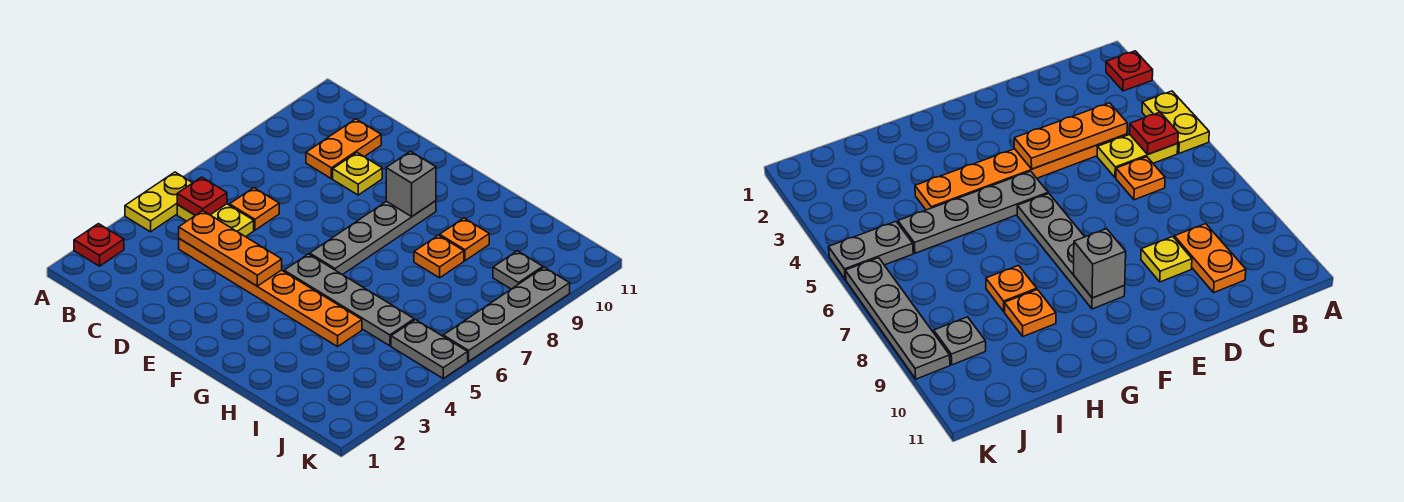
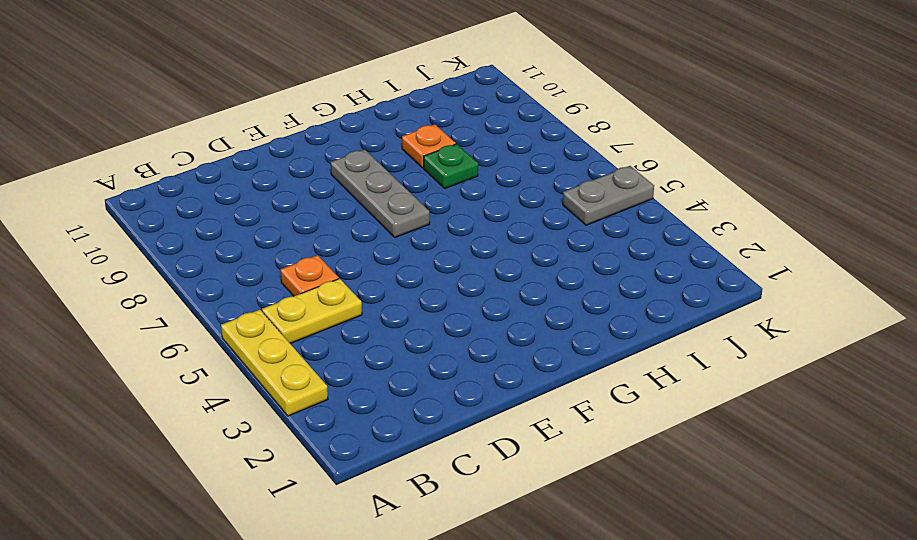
yellow 1x3 plate [221,310,328,416] -> yellow 1x2 plate [125,172,192,232]
grey 1x3 plate [331,150,430,237] -> grey 1x4 plate [310,201,436,275]
green 1x1 plate [423,144,478,188] -> orange 1x1 plate [414,235,464,278]
none -> red 1x1 plate [74,224,124,266]
none -> orange 1x6 plate [179,239,362,347]
none -> orange 1x2 plate [306,119,381,179]

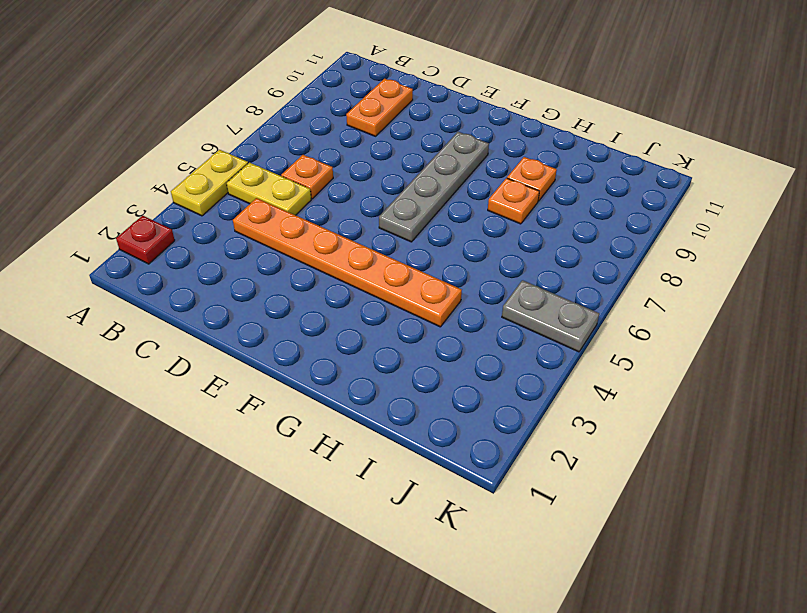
none -> yellow 1x1 plate [333,153,382,195]
none -> grey 1x4 plate [284,254,414,346]
none -> grey 1x1 plate [493,251,543,289]

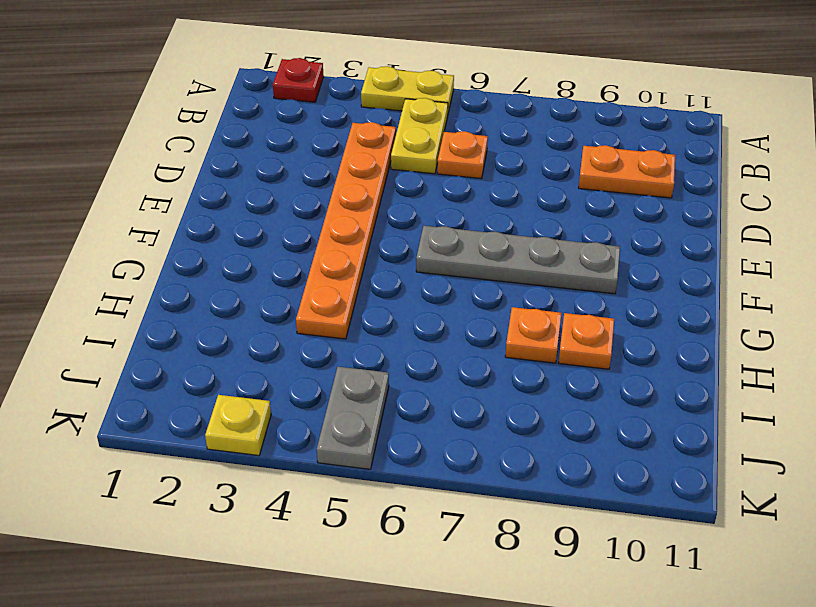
yellow 1x1 plate [205,395,271,456] -> yellow 1x1 plate moved to [333,153,382,195]
none -> grey 1x4 plate [284,254,414,346]
none -> grey 1x1 plate [493,251,543,289]
none -> grey 1x4 plate [443,267,570,361]

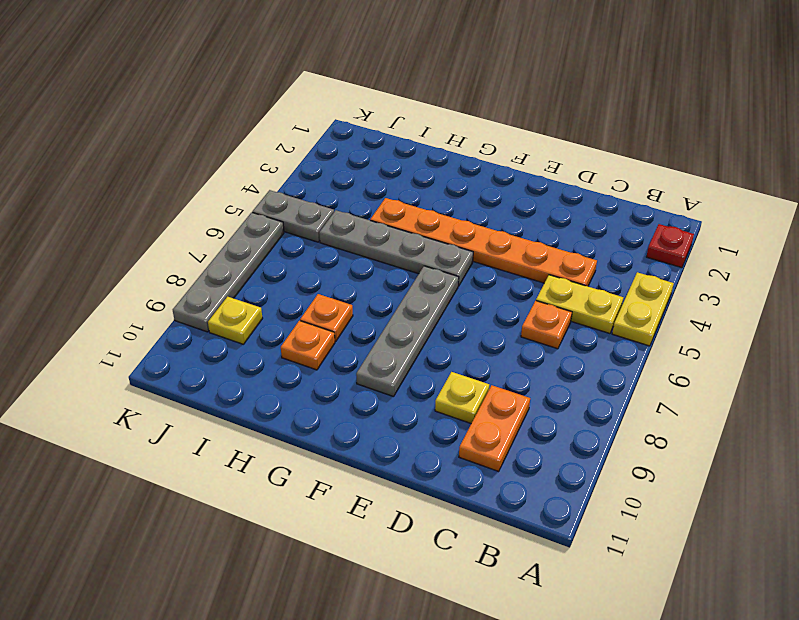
yellow 1x1 plate [208,297,263,344] -> grey 1x1 plate [493,251,543,289]
none -> red 1x1 plate [177,177,227,215]
none -> orange 1x3 plate [179,211,282,286]
none -> grey 1x1 brick [386,151,436,216]

